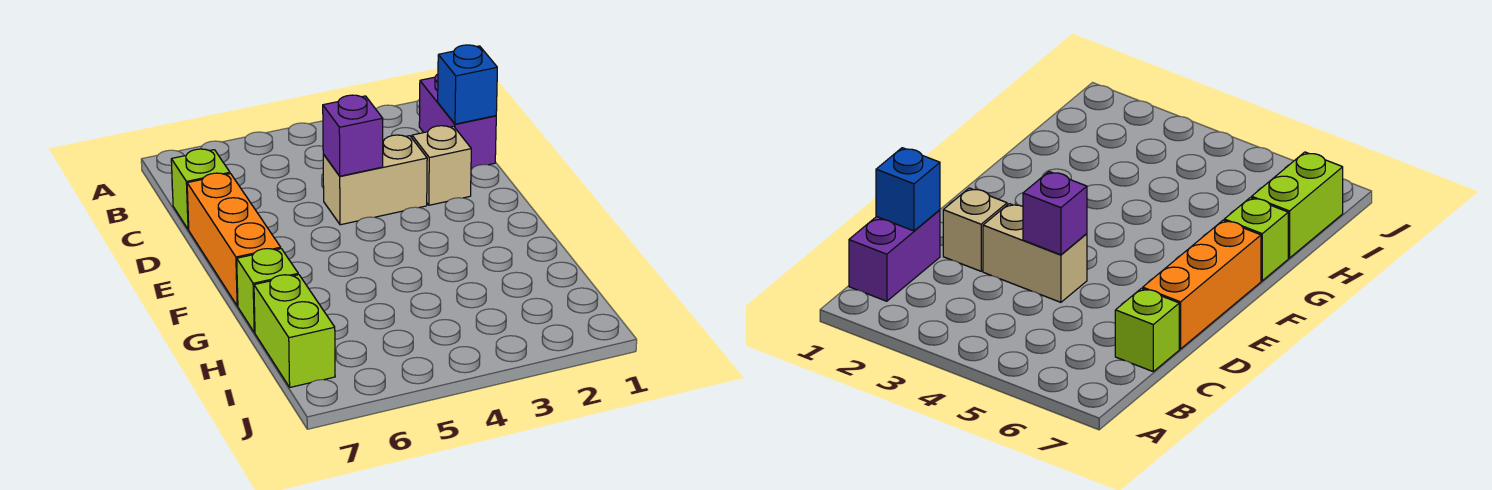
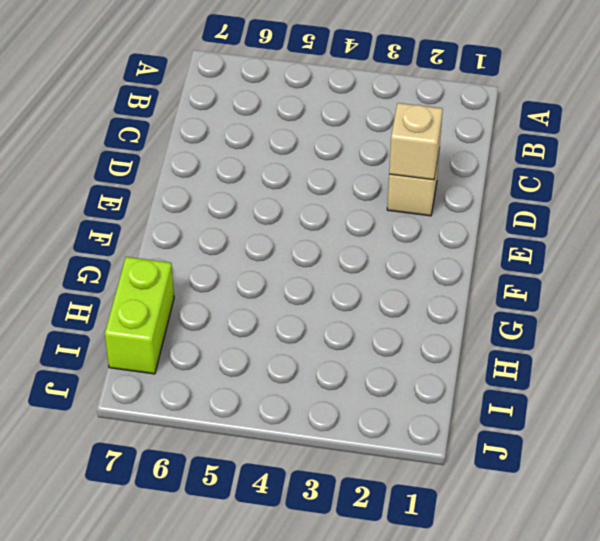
tan 1x1 brick [389,103,443,180] -> none
none -> purple 1x2 brick [419,74,496,168]
none -> lime 1x1 brick [171,149,230,230]

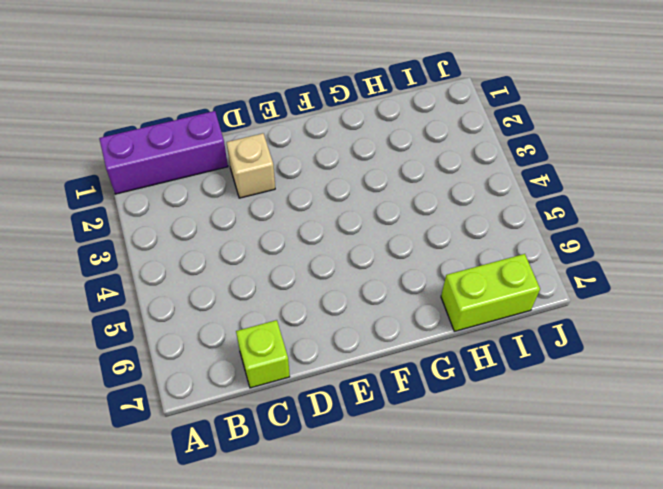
purple 1x3 brick [99,111,228,194] -> purple 1x2 brick [419,74,496,168]
none -> tan 1x2 brick [323,135,427,225]
none -> orange 1x3 brick [187,173,281,306]

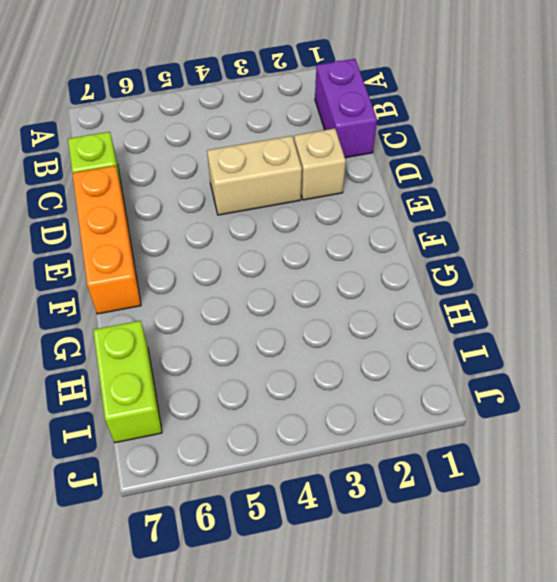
none -> lime 1x1 brick [237,249,298,333]
none -> blue 1x1 brick [438,45,497,124]

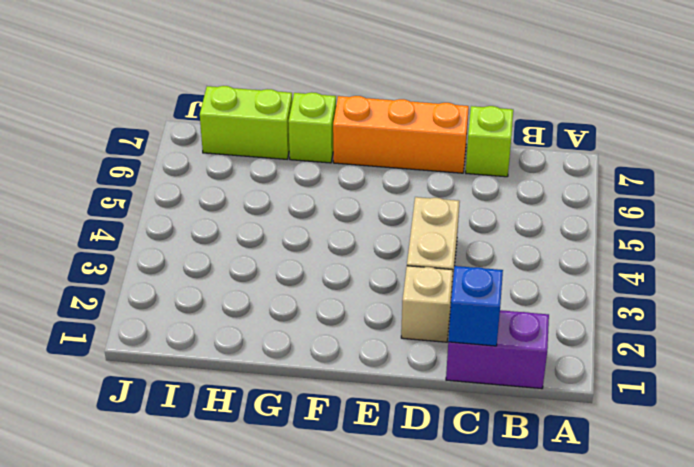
none -> purple 1x1 brick [323,95,383,176]

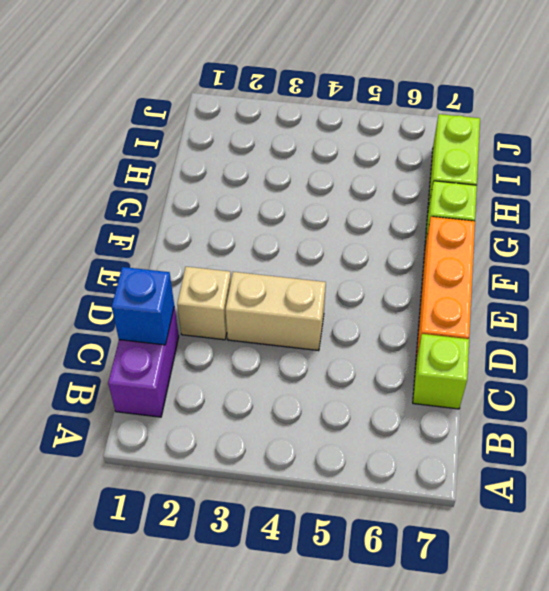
none -> purple 1x1 brick [323,95,383,176]

